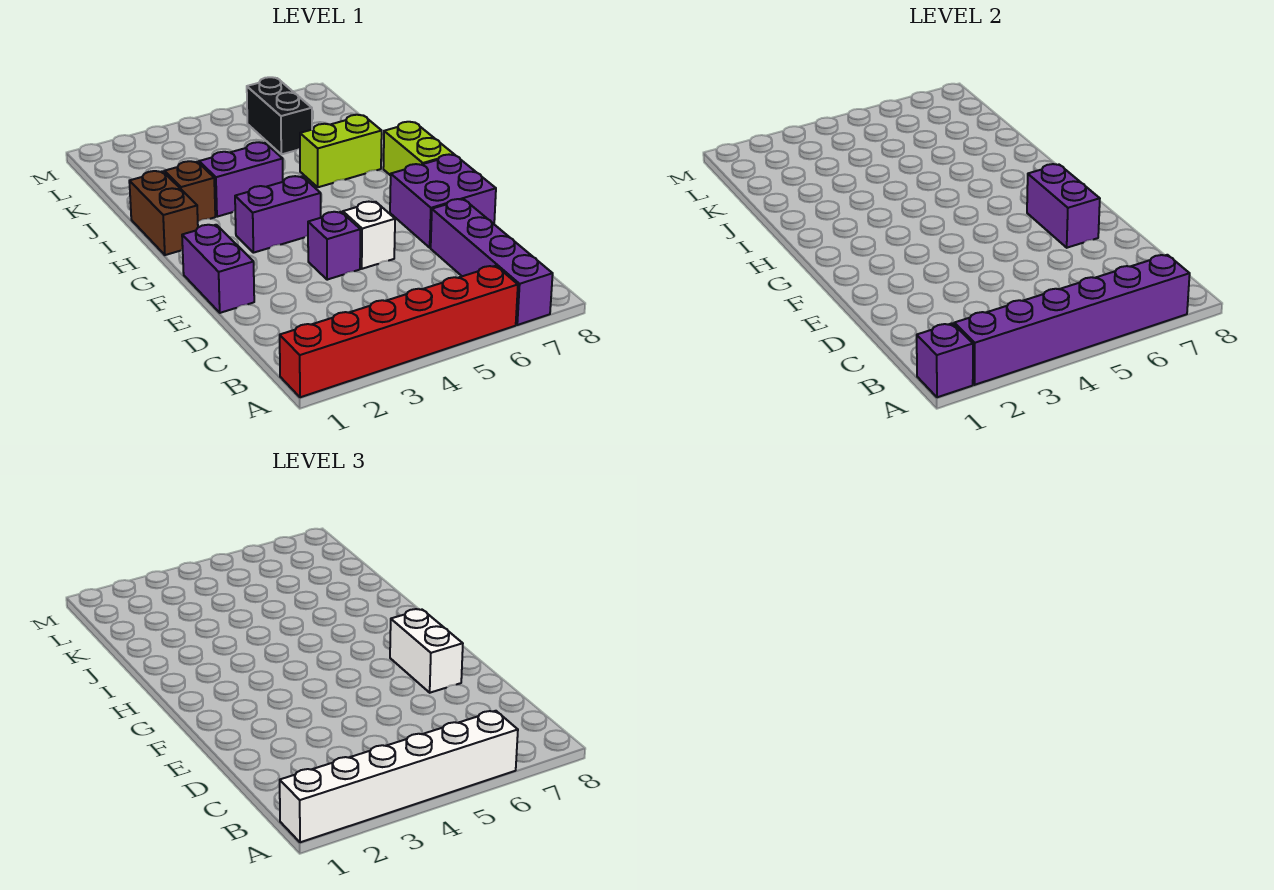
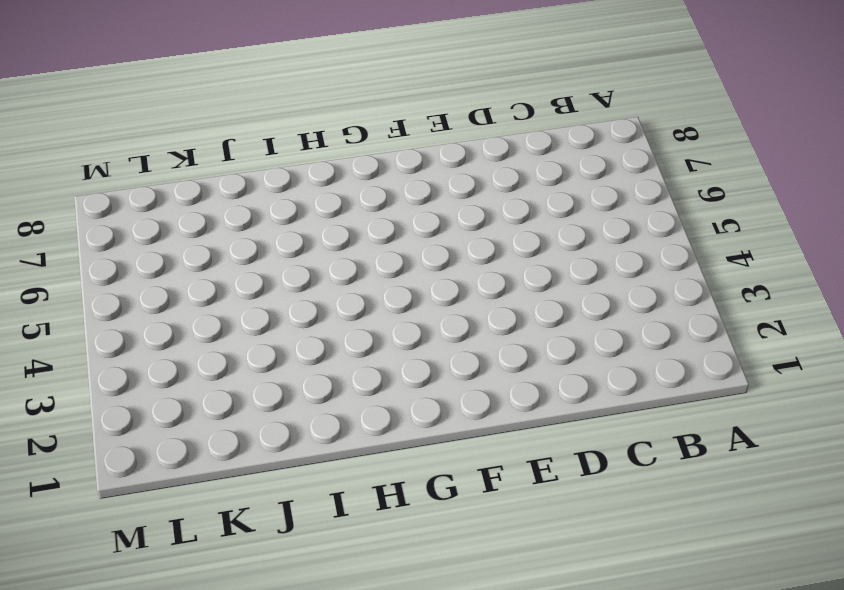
none -> red 1x6 brick [280,266,518,397]
none -> purple 1x4 brick [431,199,553,325]
none -> purple 1x2 brick [182,225,254,313]

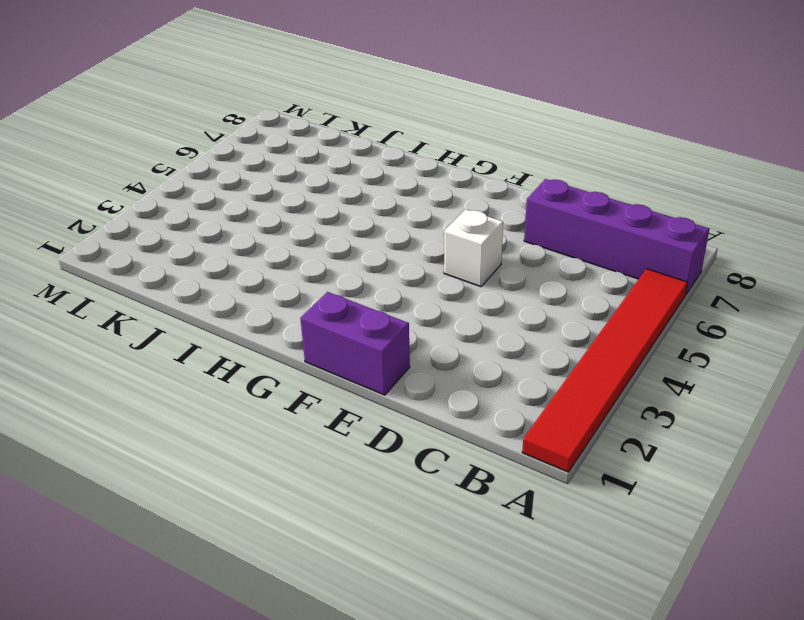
red 1x6 tile [522,269,688,472] -> red 1x6 brick [280,266,518,397]
none -> purple 1x1 brick [308,212,360,280]
none -> purple 2x2 brick [390,155,496,248]
none -> purple 1x2 brick [235,176,321,253]

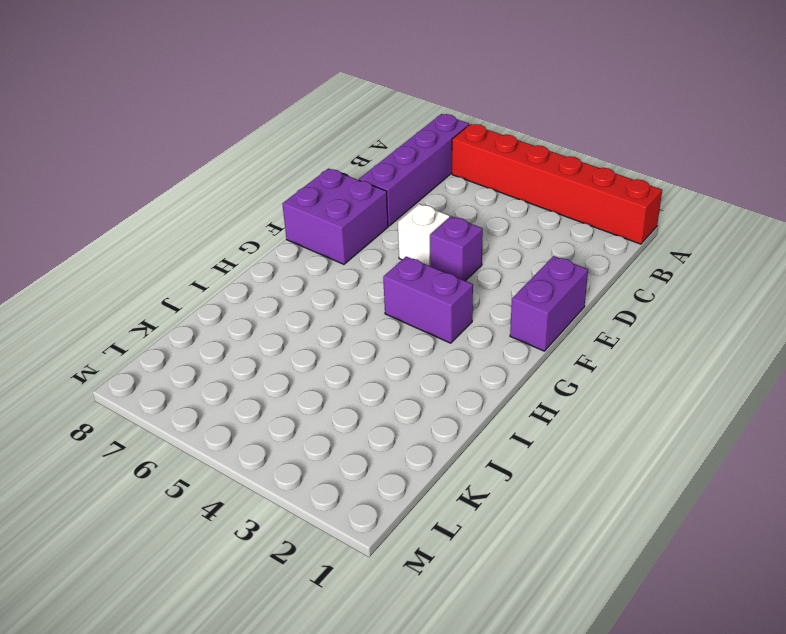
none -> lime 1x2 brick [383,122,454,175]
none -> brown 1x2 brick [129,171,198,255]
none -> brown 1x1 brick [164,161,215,221]

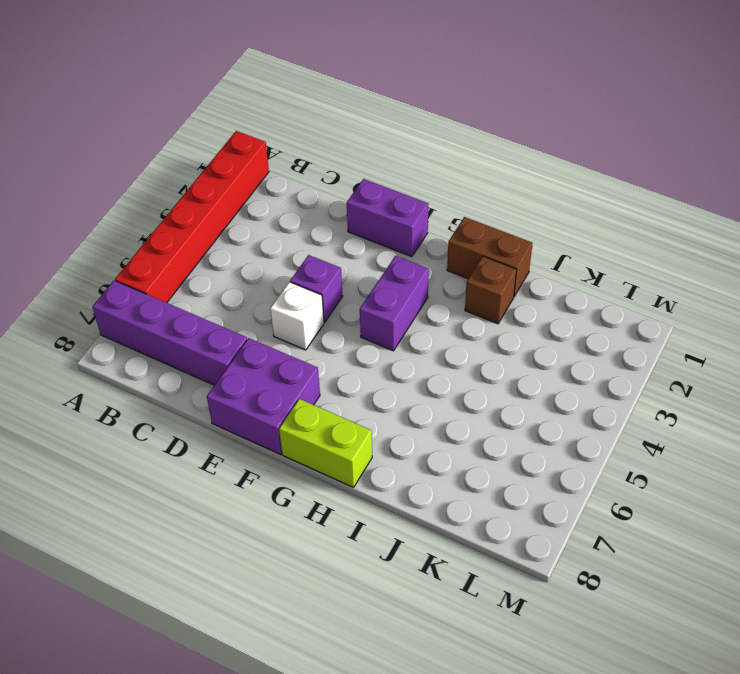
none -> purple 1x2 brick [199,142,283,217]
none -> lime 1x2 brick [300,115,382,187]
none -> black 1x2 brick [247,77,312,154]

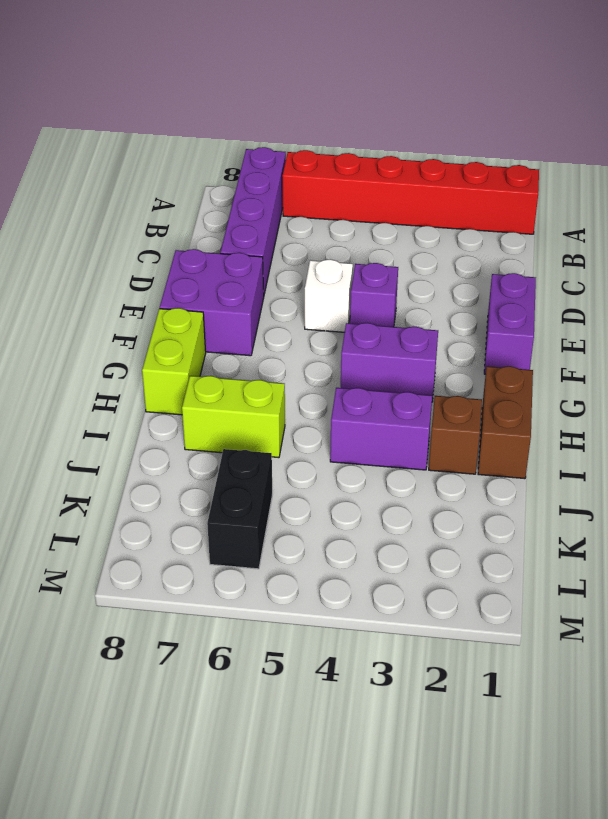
none -> purple 1x1 brick [917,323,973,397]
none -> purple 1x6 brick [954,255,1190,385]
none -> purple 1x2 brick [1027,164,1100,248]

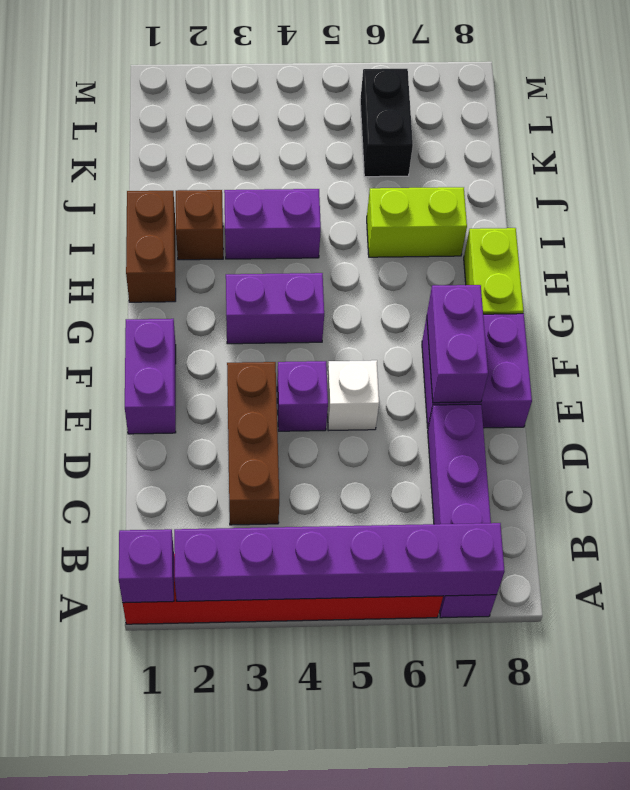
brown 1x3 brick [227,362,279,525] -> none
none -> white 1x6 brick [280,711,518,842]
none -> white 1x2 brick [390,609,463,693]

